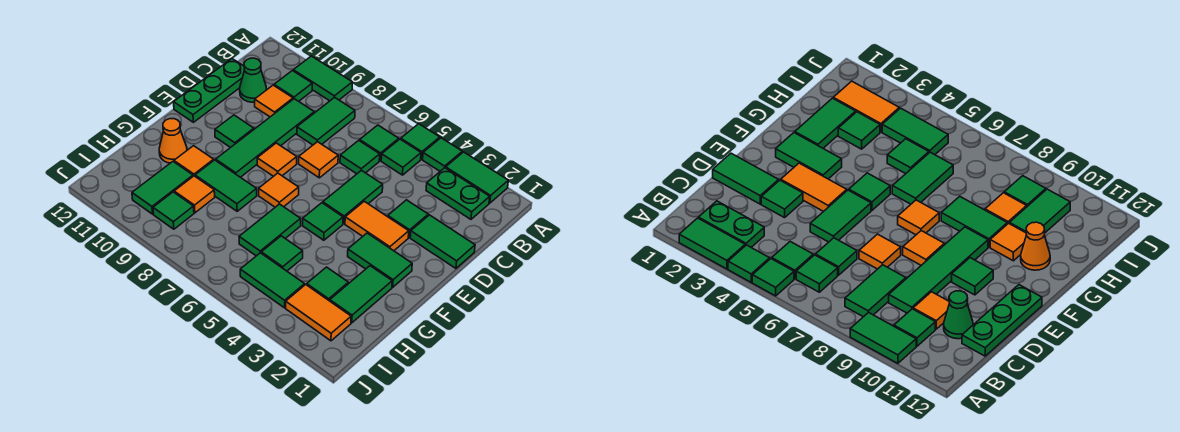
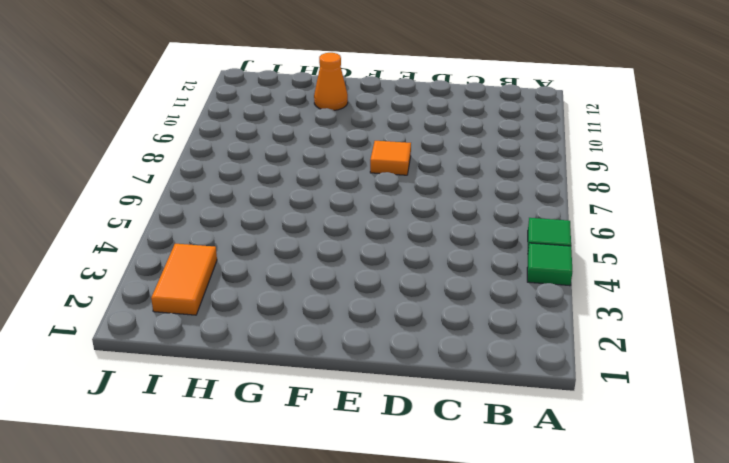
none -> green 1x2 tile [446,152,508,203]
none -> green 1x2 tile [293,56,352,101]
none -> green 1x2 plate [426,168,490,219]
none -> green 1x1 tile [381,139,421,175]

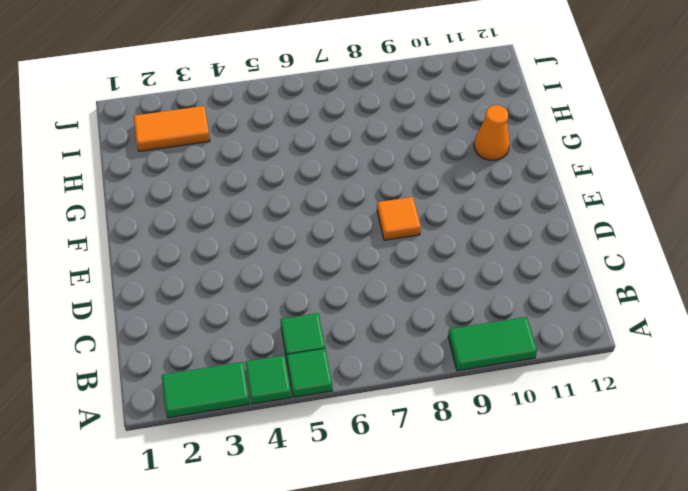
none -> green 1x2 plate [426,168,490,219]
none -> green 1x1 tile [360,125,399,161]
none -> green 1x2 tile [297,97,355,145]
none -> green 1x1 tile [274,71,312,101]

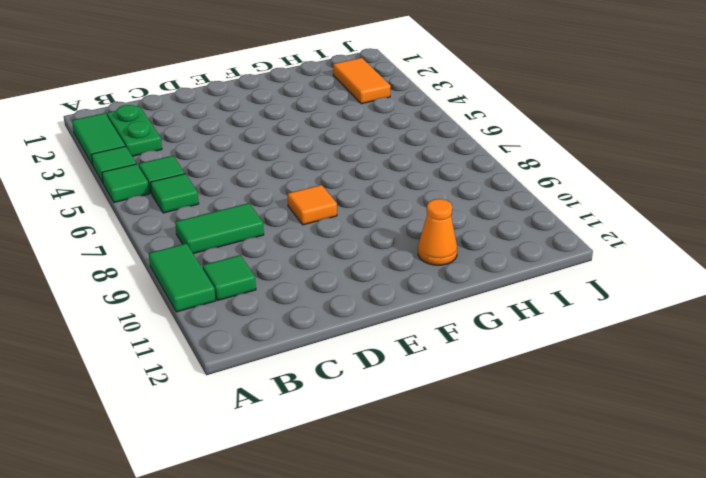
none -> green 1x1 tile [340,140,380,174]
none -> green 1x4 tile [216,99,314,177]
none -> orange 1x1 tile [255,85,293,117]
none -> green 1x1 cone [240,58,267,102]

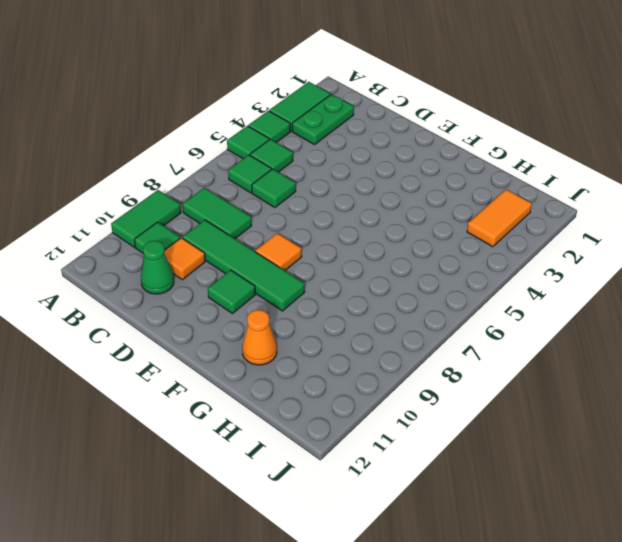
none -> green 1x3 plate [174,59,244,122]
none -> green 1x2 tile [410,215,475,268]
none -> green 1x1 tile [388,200,428,237]
none -> green 1x2 tile [323,170,383,224]

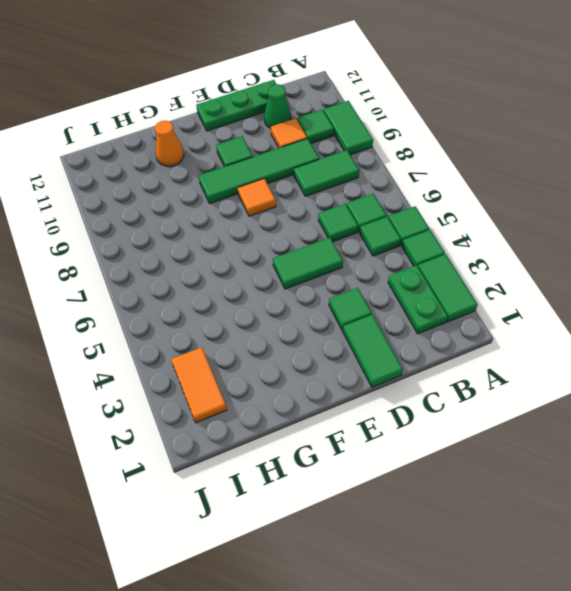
none -> orange 1x1 tile [299,142,338,178]
none -> orange 1x2 tile [345,201,409,251]
none -> green 1x2 tile [348,233,412,287]
none -> green 1x1 tile [303,203,343,240]

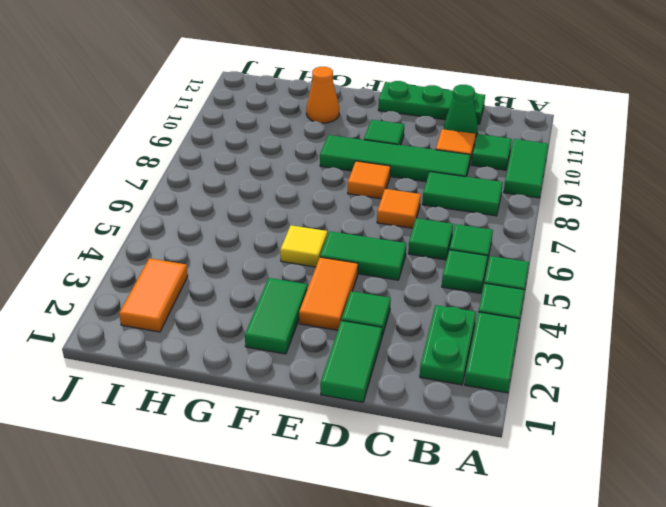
yellow 1x1 tile [280,225,327,267] -> green 1x1 tile [303,203,343,240]
none -> orange 1x1 tile [259,173,299,207]
none -> green 1x2 tile [330,266,392,323]
none -> green 1x2 tile [239,204,301,256]
none -> green 1x2 tile [195,160,257,211]

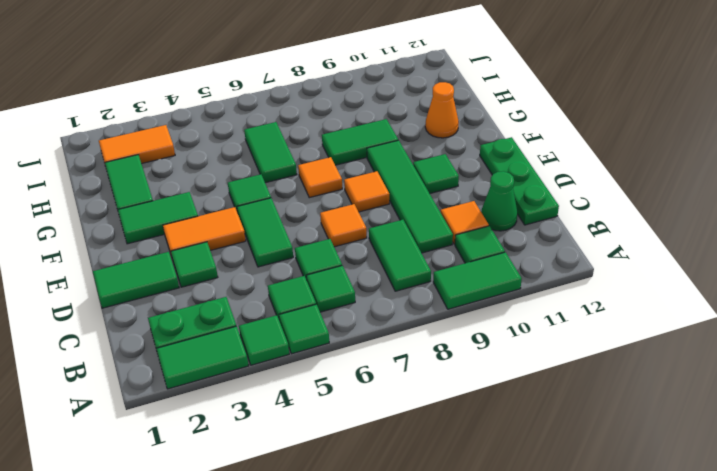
none -> orange 1x1 tile [174,146,214,176]
none -> green 1x1 tile [307,267,348,301]
none -> green 1x1 tile [261,236,303,271]
none -> orange 1x1 tile [174,176,215,213]

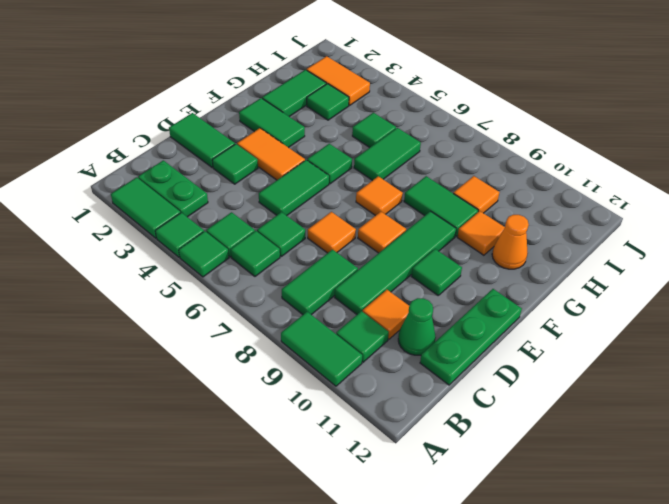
none -> green 1x2 tile [132,162,193,214]
none -> green 1x2 tile [240,253,305,308]
none -> green 1x1 tile [153,192,194,229]

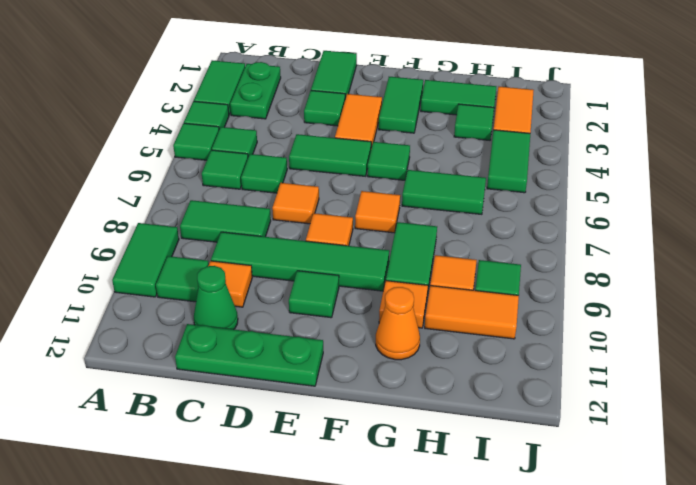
orange 1x2 tile [425,286,519,339] -> green 1x2 tile [132,162,193,214]
none -> green 1x1 tile [261,236,303,271]

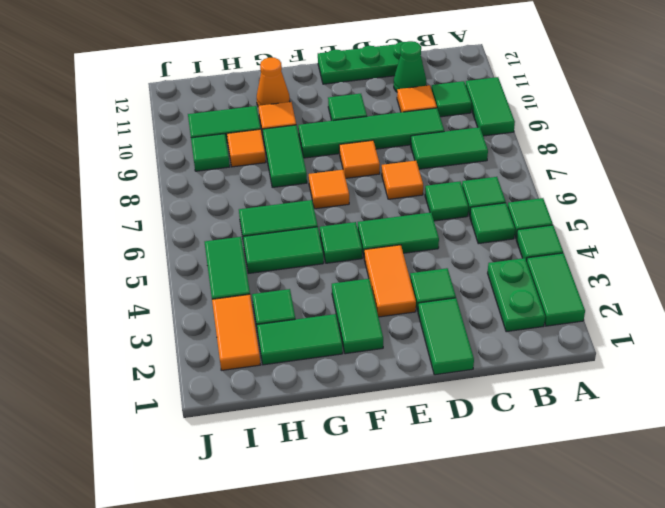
green 1x2 tile [243,227,324,273] -> green 1x1 tile [261,236,303,271]

